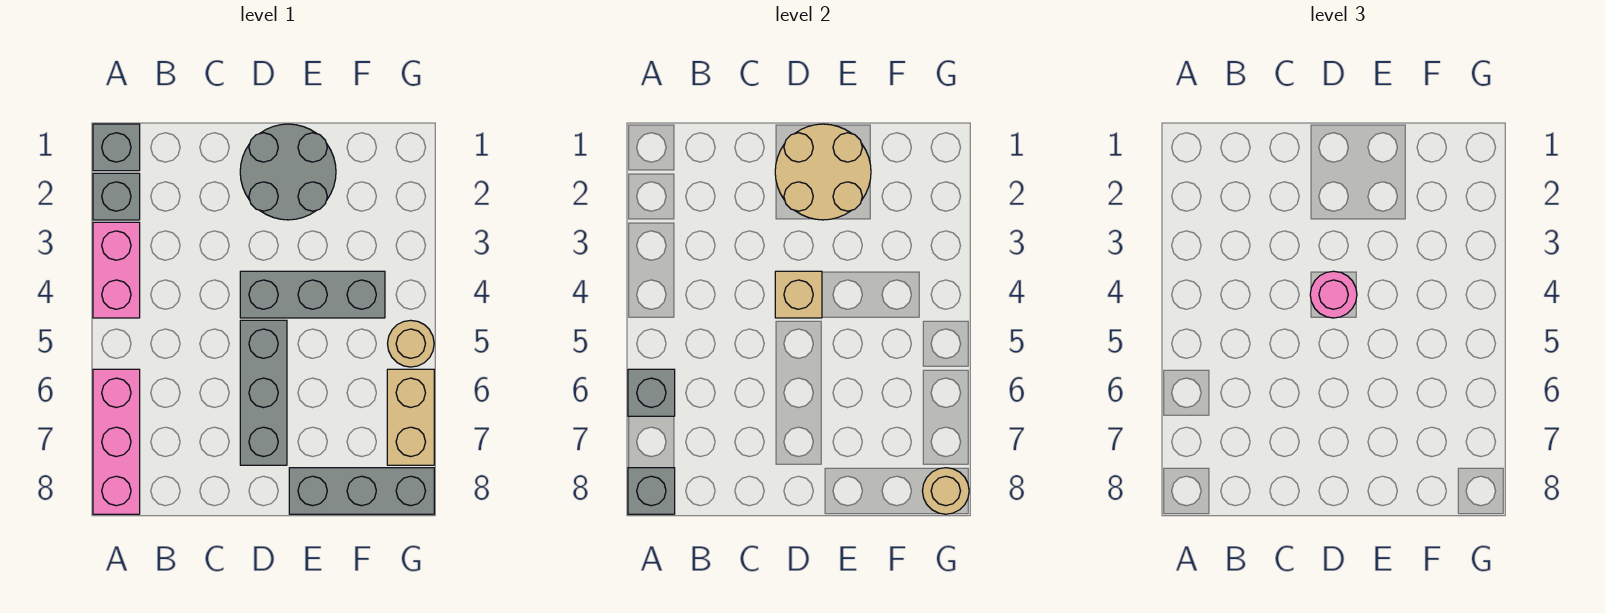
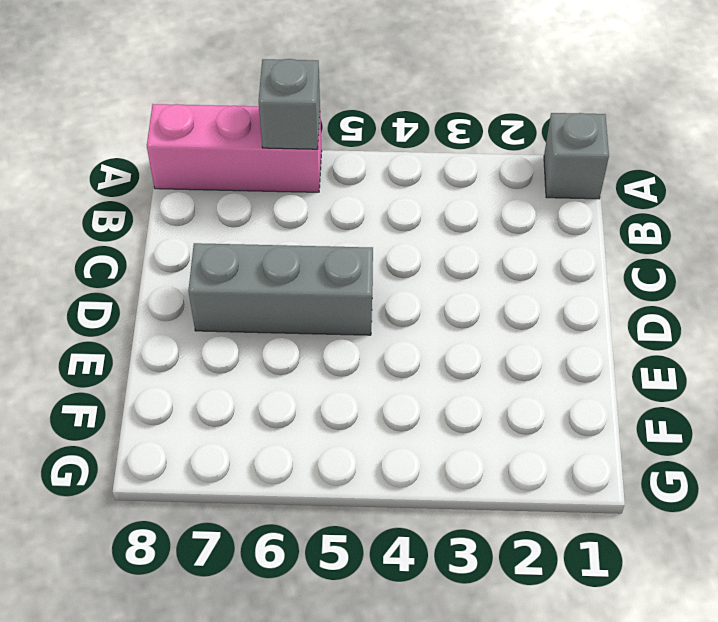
none -> grey 1x1 brick [93,173,140,220]
none -> pink 1x2 brick [93,222,140,318]
none -> grey 2x2 round brick [240,124,336,220]

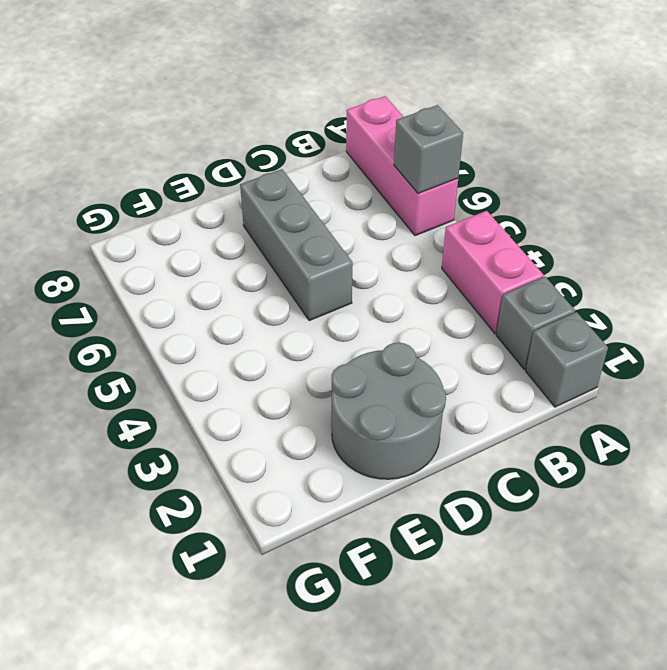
none -> grey 1x3 brick [240,271,385,318]
none -> grey 1x3 brick [289,468,434,514]
none -> tan 1x1 round brick [388,320,434,367]

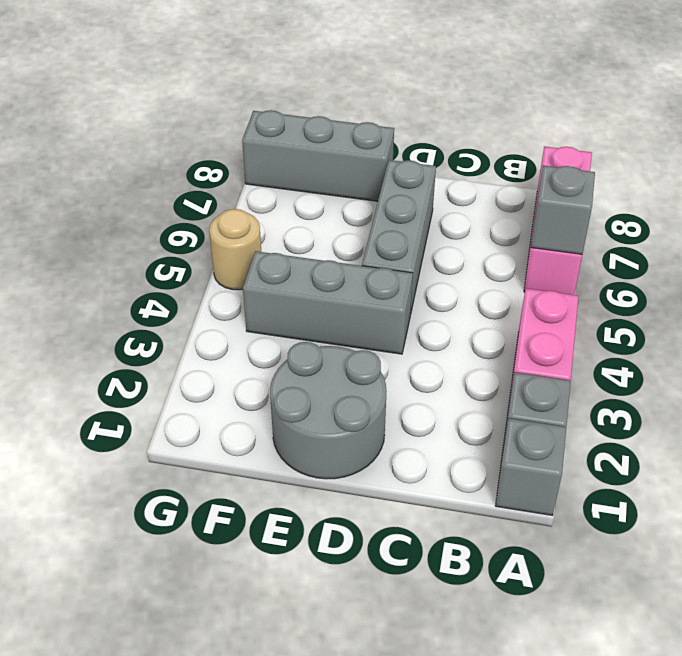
none -> tan 1x2 brick [387,369,434,465]
none -> grey 1x1 brick [628,468,675,514]
none -> tan 2x2 round brick [775,124,871,220]

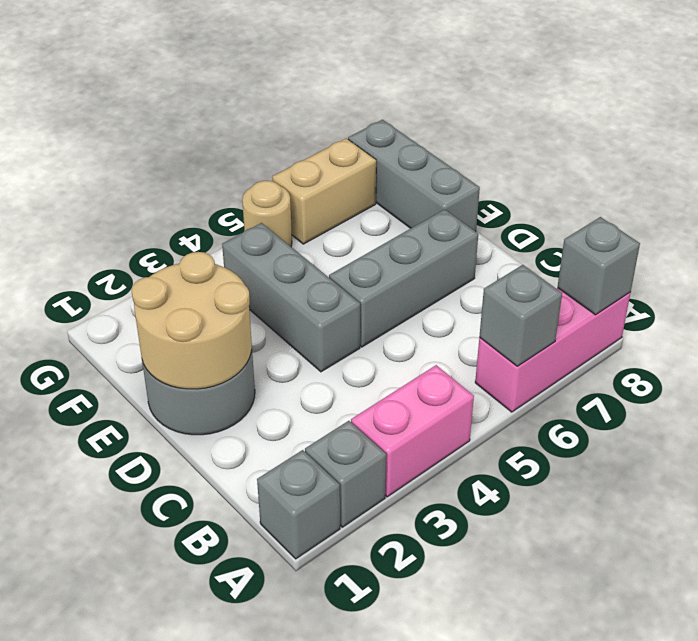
none -> tan 1x1 brick [775,271,822,318]
none -> tan 1x1 round brick [923,468,969,514]
none -> pink 1x1 round brick [1310,271,1357,318]

